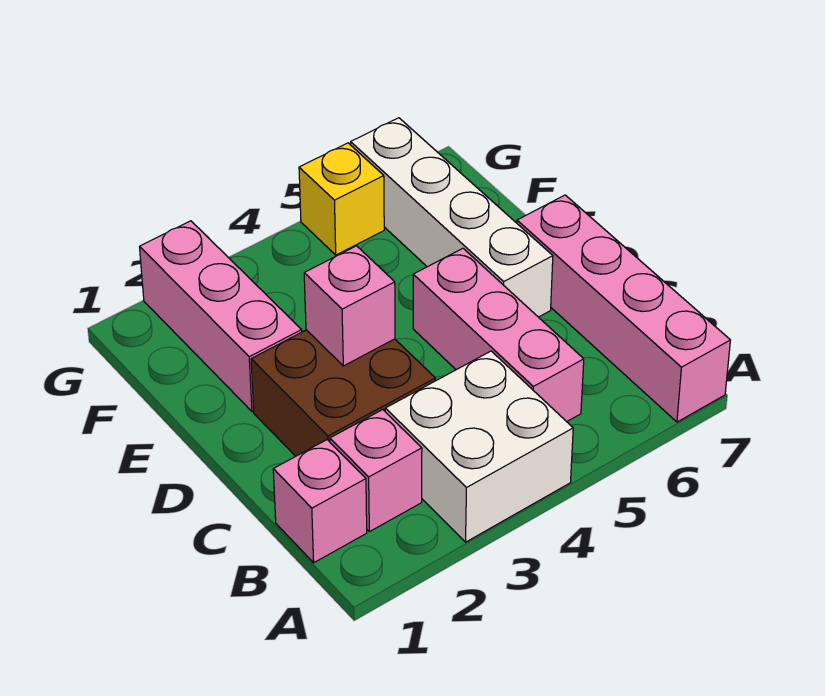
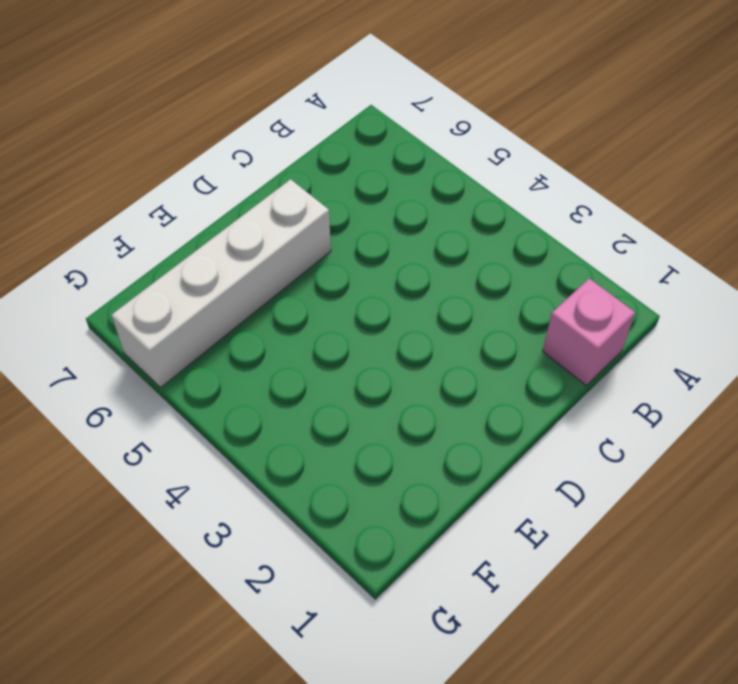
none -> white 2x2 brick [385,351,573,542]
none -> pink 1x4 brick [517,195,730,422]

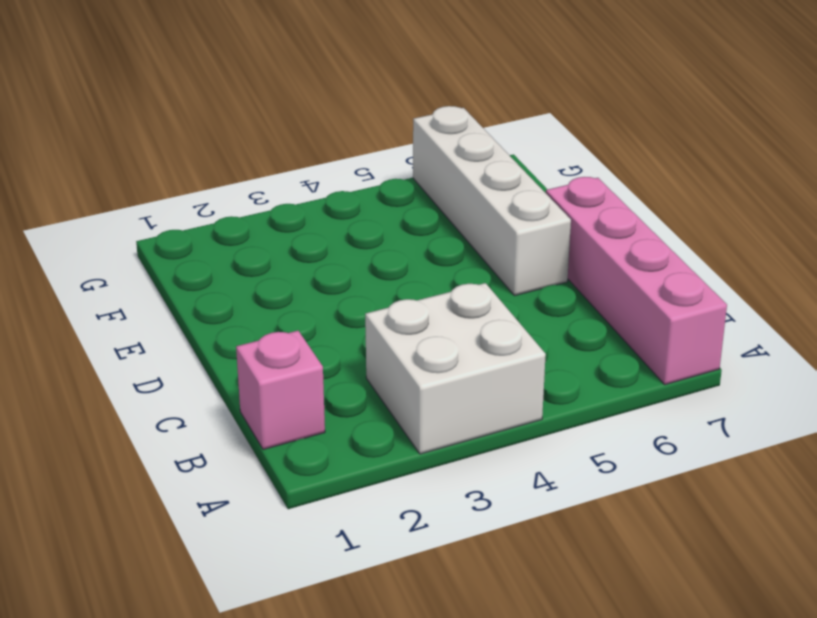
none -> pink 1x1 brick [330,410,422,532]
none -> pink 1x3 brick [413,248,584,422]

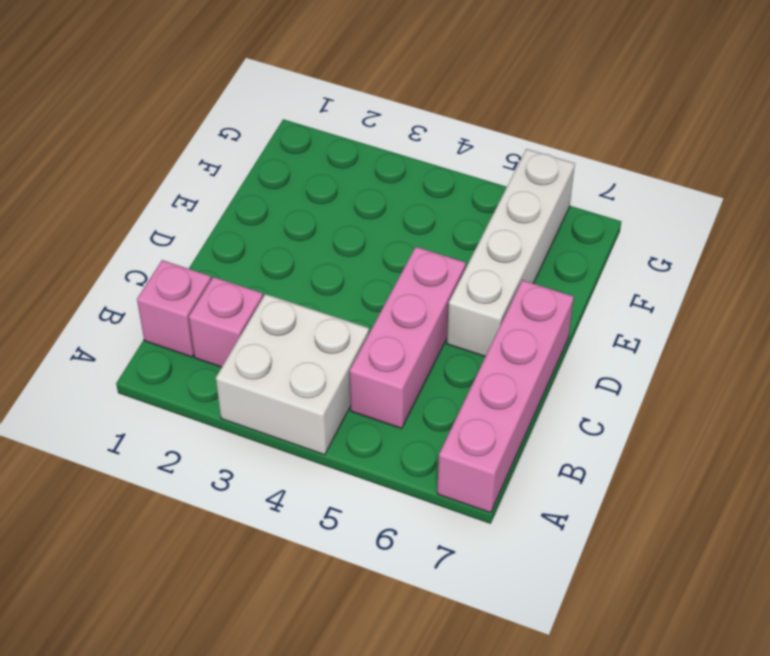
none -> brown 2x2 brick [251,330,435,456]
none -> pink 1x3 brick [140,221,302,412]

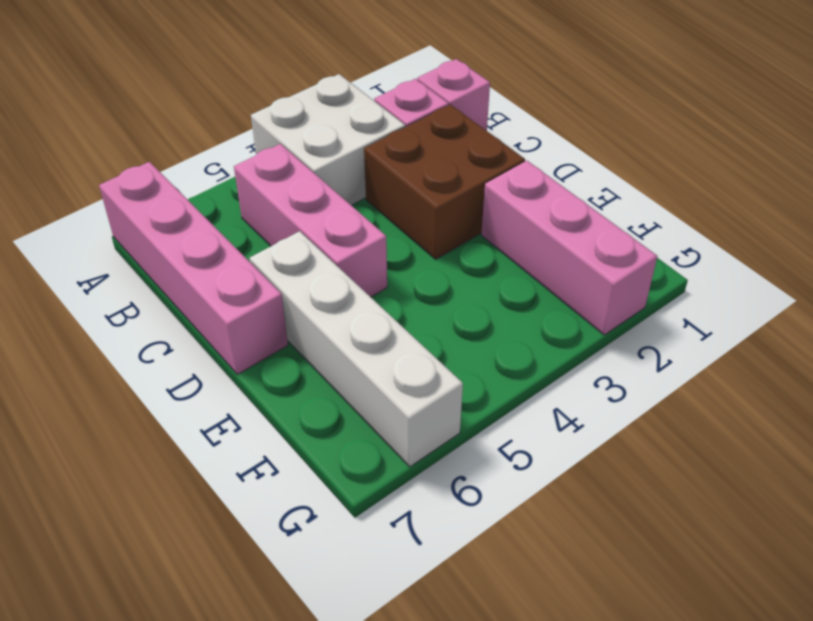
none -> yellow 1x1 brick [299,143,384,255]
none -> pink 1x1 brick [304,246,395,366]

